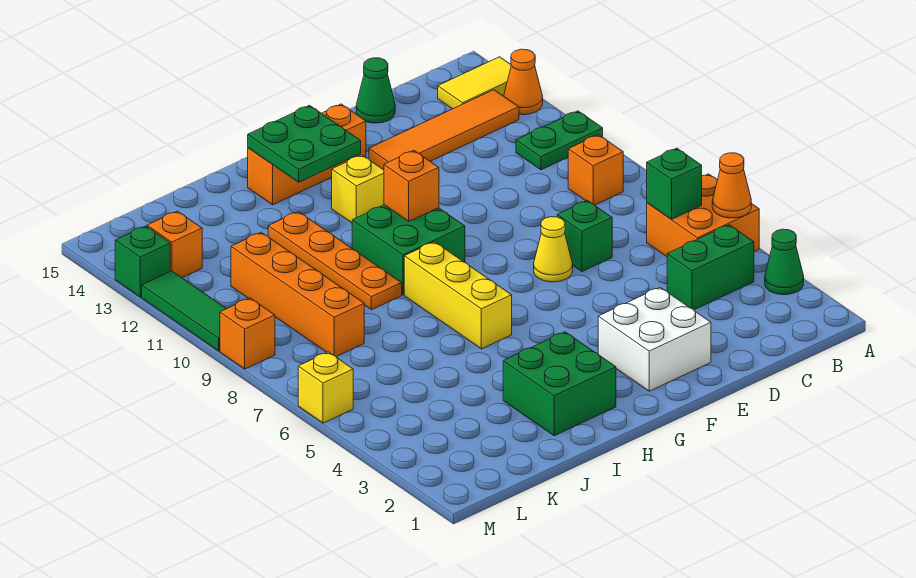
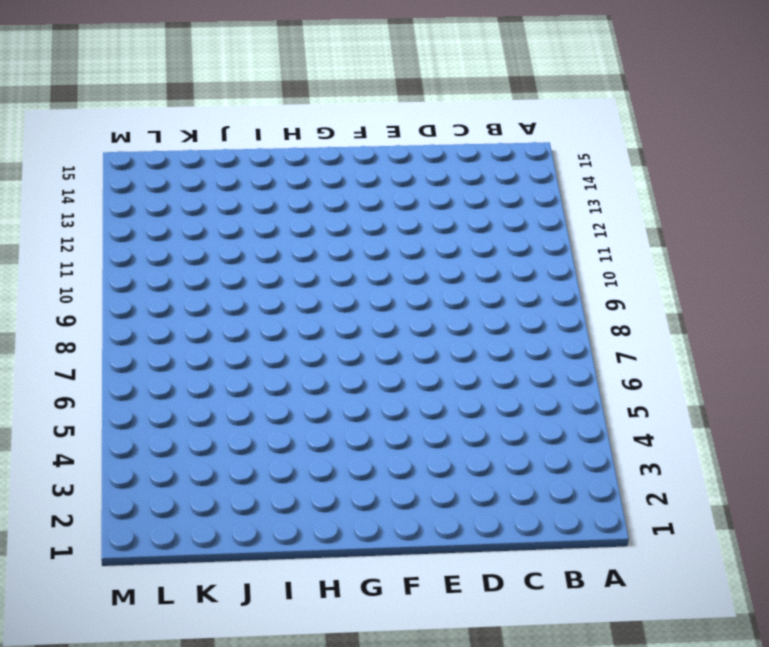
none -> green 1x1 cone [765,229,804,295]
none -> orange 2x2 brick [647,174,759,257]
none -> green 1x2 plate [516,111,603,170]

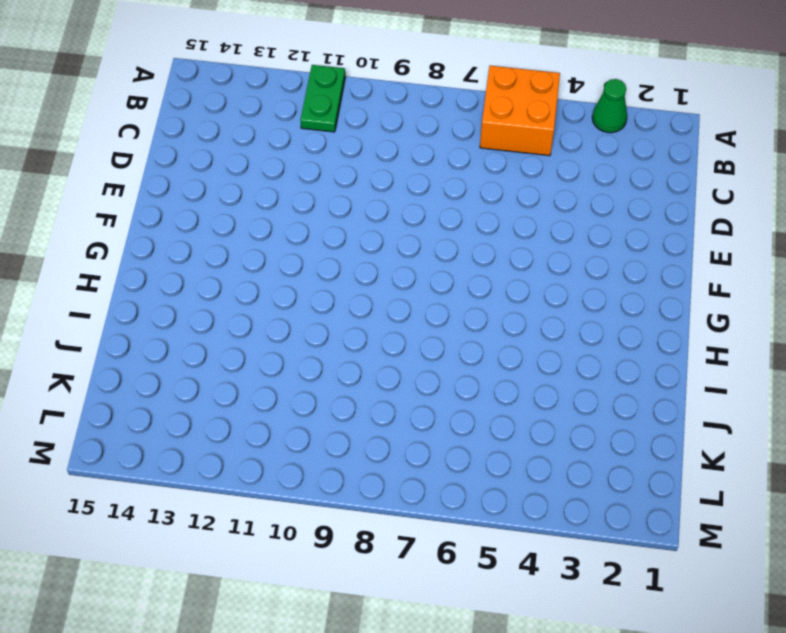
none -> orange 1x1 cone [504,49,543,115]
none -> yellow 1x2 tile [438,57,511,109]
none -> green 1x2 brick [667,225,754,310]

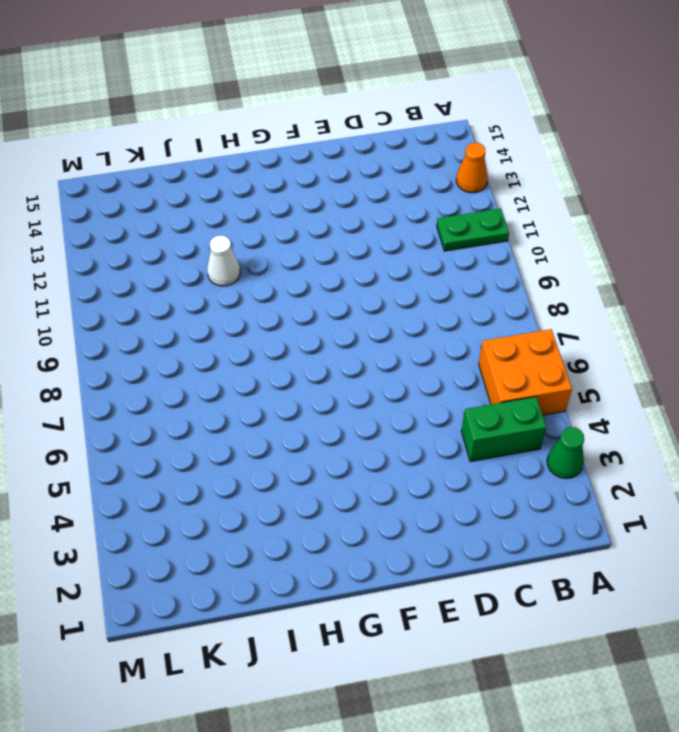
white 1x1 cone [207,236,240,286] -> orange 1x4 plate [268,212,402,310]
none -> yellow 1x2 tile [438,57,511,109]
none -> orange 1x1 brick [568,135,623,205]
none -> orange 1x4 tile [369,90,519,170]

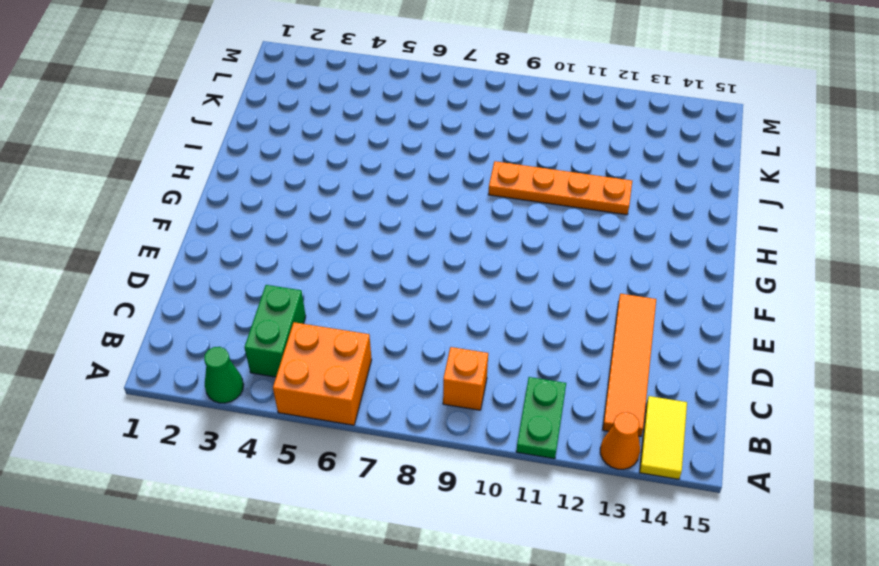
none -> green 1x1 brick [557,200,612,271]
none -> green 1x1 cone [356,58,395,123]
none -> white 2x2 brick [598,287,711,391]

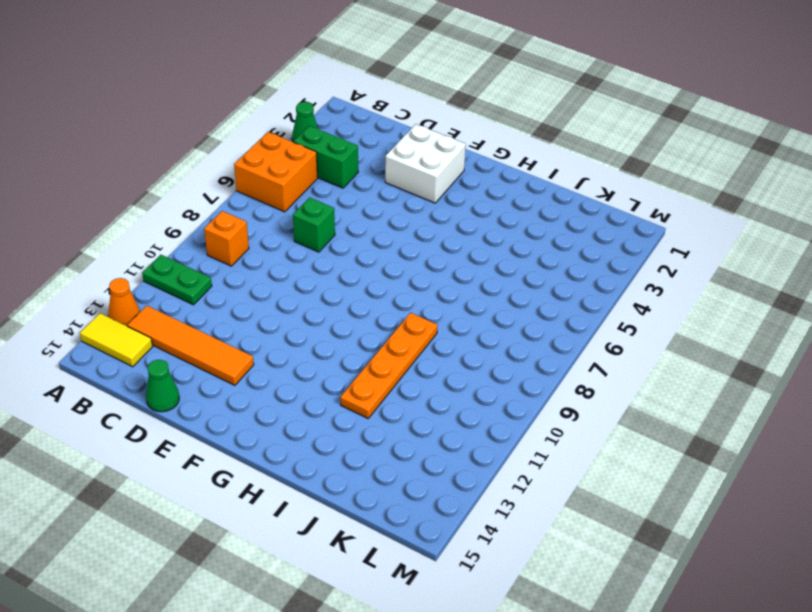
none -> yellow 1x1 cone [534,217,573,282]
none -> orange 1x3 brick [248,104,366,205]
none -> green 2x2 brick [352,205,465,295]

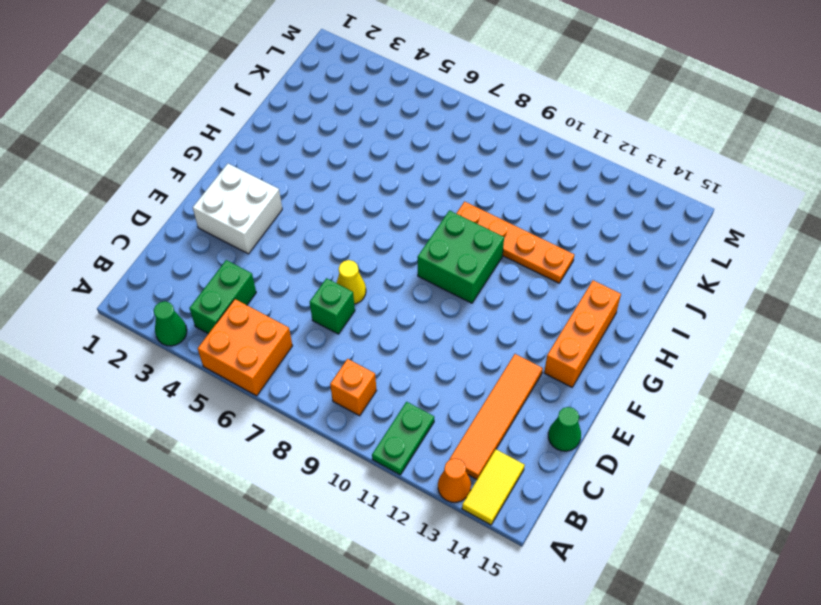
none -> yellow 1x1 brick [332,155,384,223]
none -> green 2x2 brick [503,332,616,436]
none -> yellow 1x3 brick [404,242,512,349]

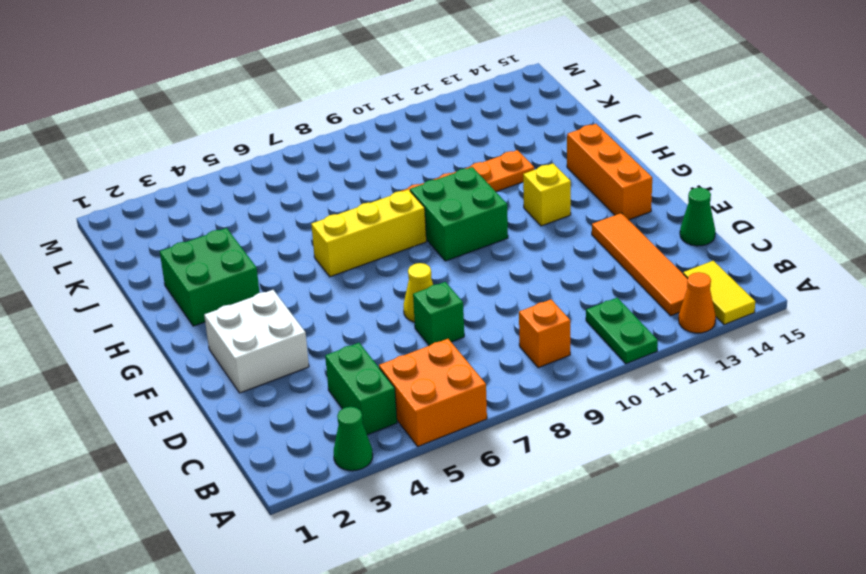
none -> orange 1x4 brick [231,232,364,357]
none -> orange 1x1 brick [147,211,202,278]
none -> yellow 1x1 brick [298,352,353,423]

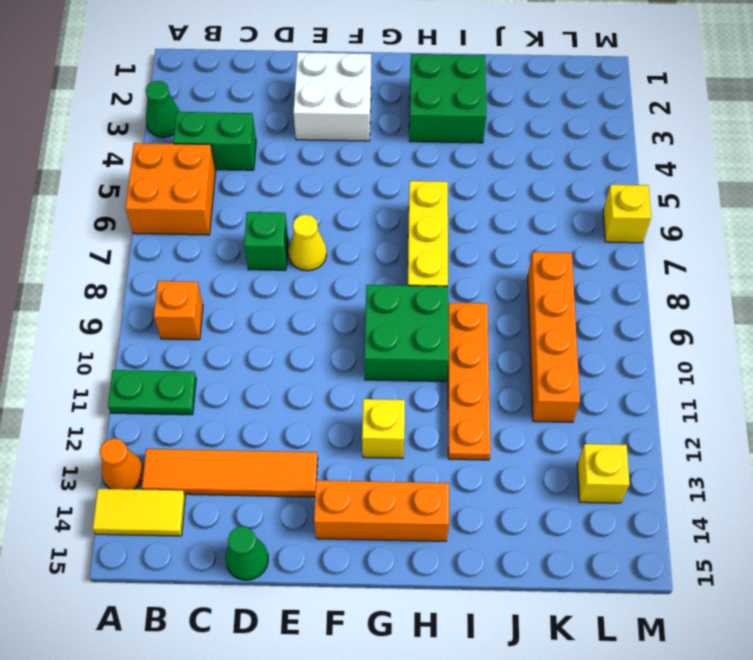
yellow 1x1 brick [577,444,630,503] -> orange 1x1 brick [147,211,202,278]
none -> orange 1x1 brick [220,298,275,369]
none -> green 1x3 tile [142,271,226,351]
none -> green 1x1 brick [115,226,170,297]

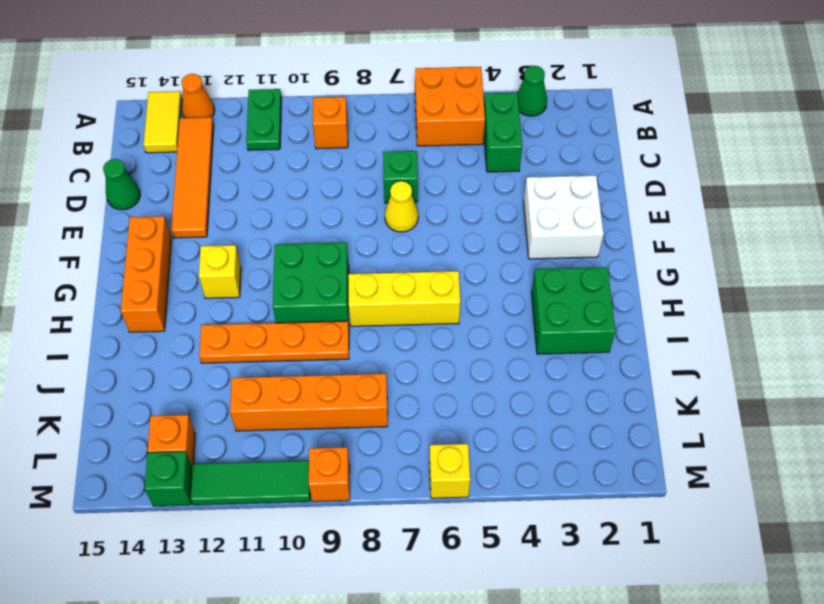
none -> orange 1x1 cone [712,153,751,218]
none -> green 1x1 brick [647,148,702,219]
none -> orange 1x1 brick [384,151,439,221]

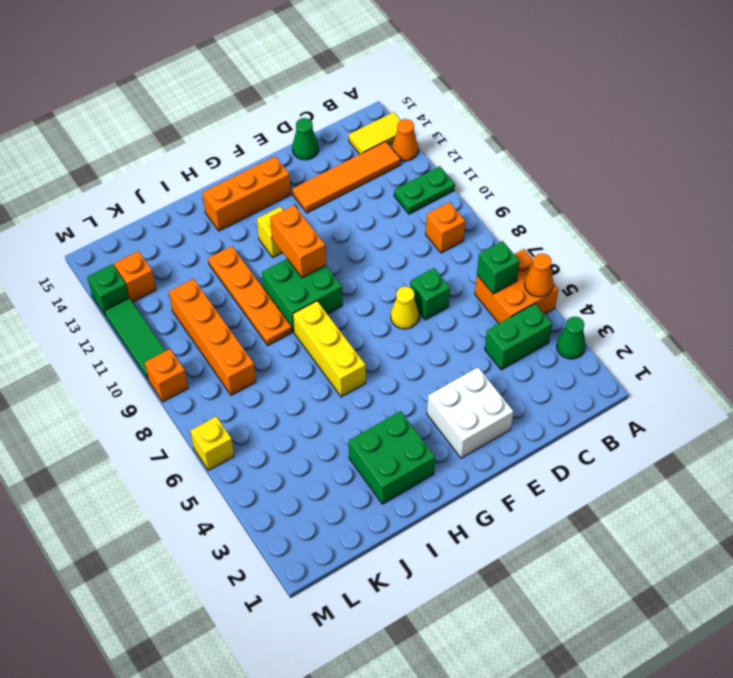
orange 1x2 brick [270,205,326,278] -> orange 1x1 brick [384,151,439,221]
none -> green 2x2 plate [248,105,361,182]

